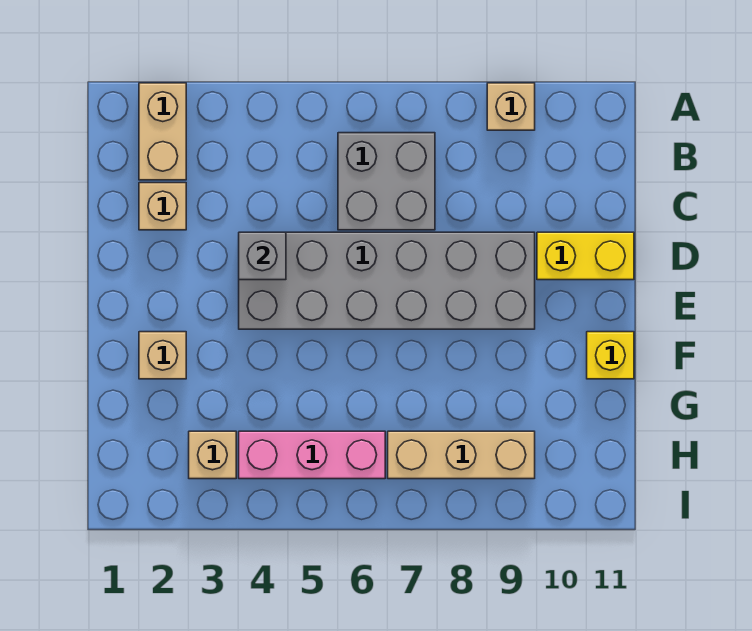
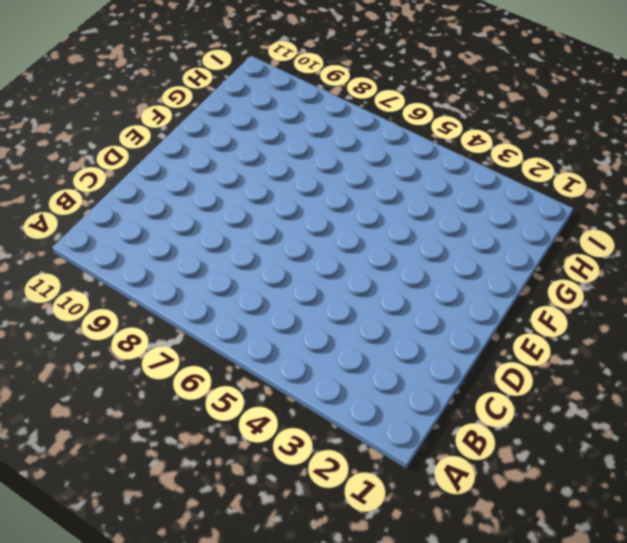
none -> tan 1x2 brick [139,83,186,180]
none -> tan 1x1 brick [487,83,535,130]
none -> grey 2x2 brick [338,133,435,230]

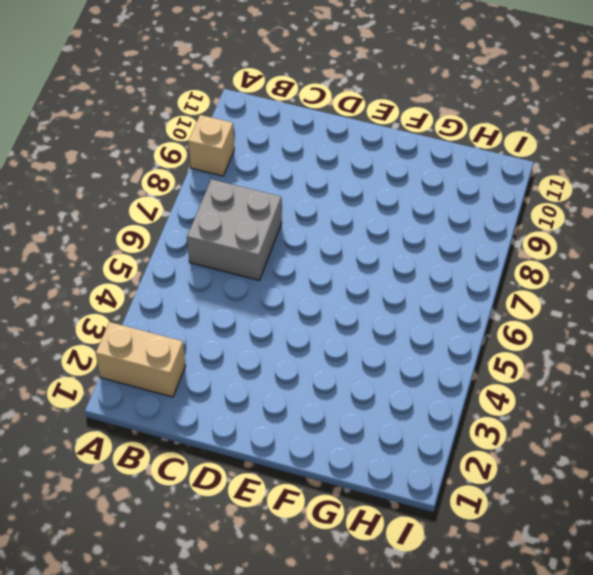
none -> tan 1x1 brick [139,183,186,230]
none -> grey 2x6 brick [239,232,535,329]
none -> yellow 1x2 brick [537,232,634,280]

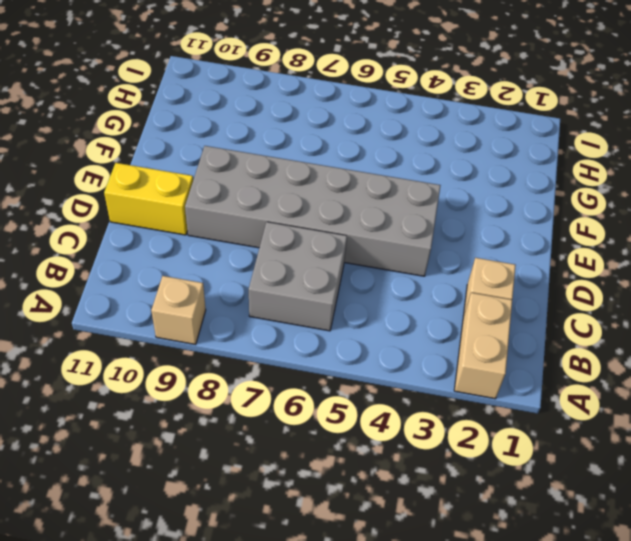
none -> tan 1x1 brick [139,332,186,379]
none -> yellow 1x1 brick [587,332,634,379]
none -> tan 1x1 brick [189,431,236,479]

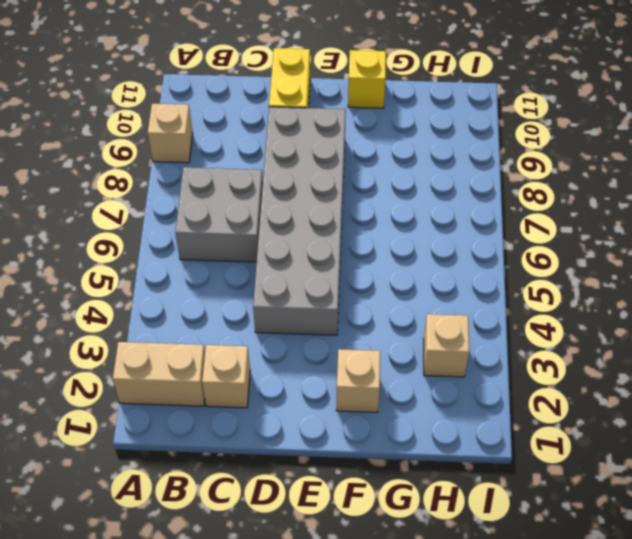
none -> pink 1x3 brick [239,431,385,479]
none -> tan 1x3 brick [388,431,535,479]
none -> grey 1x1 brick [239,232,286,280]

